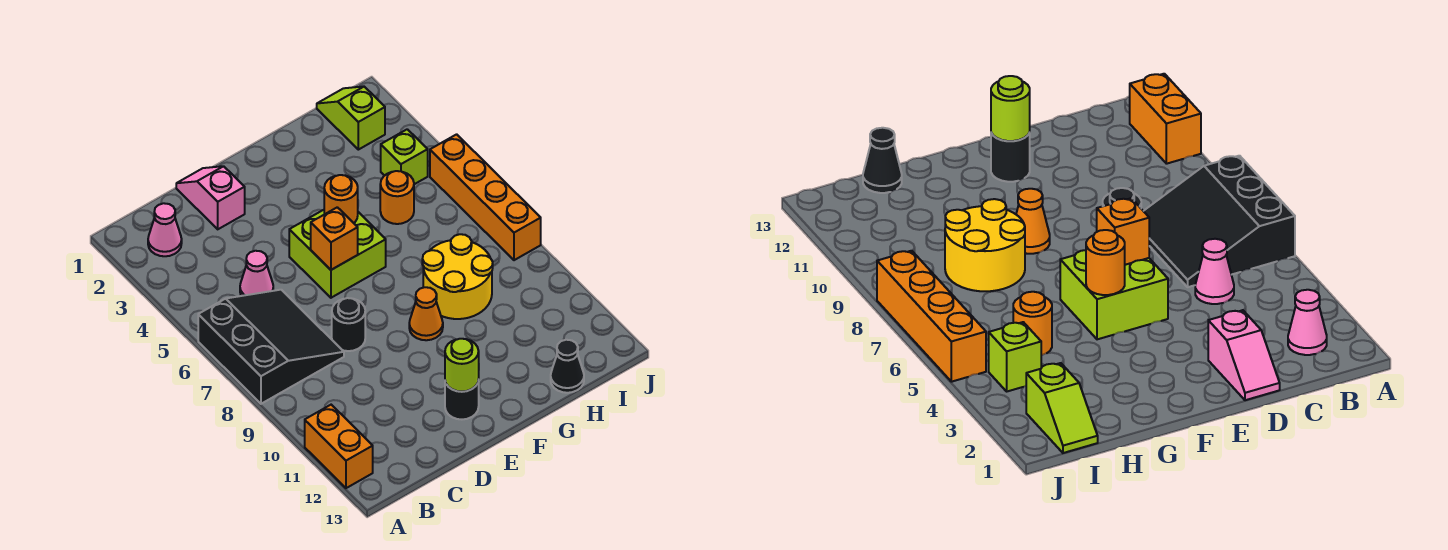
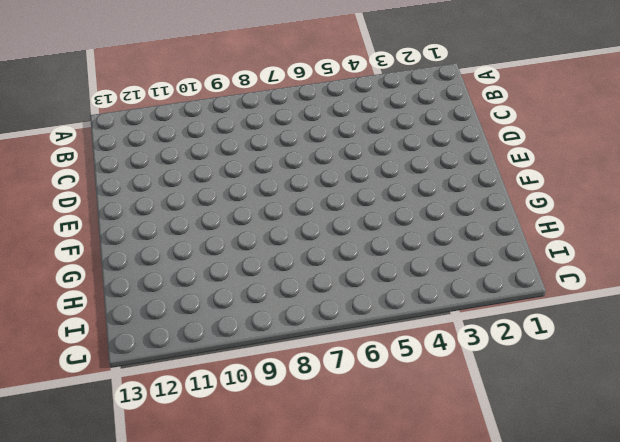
none -> black 3x3 slope [198,290,344,404]
none -> orange 1x2 brick [305,405,373,488]
none -> pink 1x1 cone [148,203,182,256]

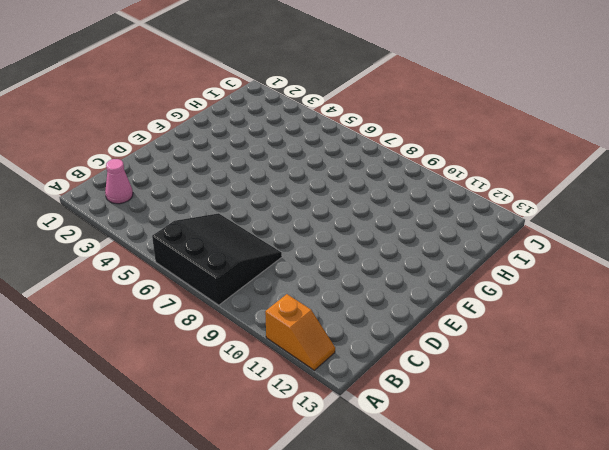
orange 1x2 slope [265,294,335,370] -> orange 1x2 brick [305,405,373,488]
none -> pink 1x1 cone [240,251,273,296]
none -> pink 1x2 slope [176,166,245,229]
none -> black 1x1 round brick [332,298,365,351]

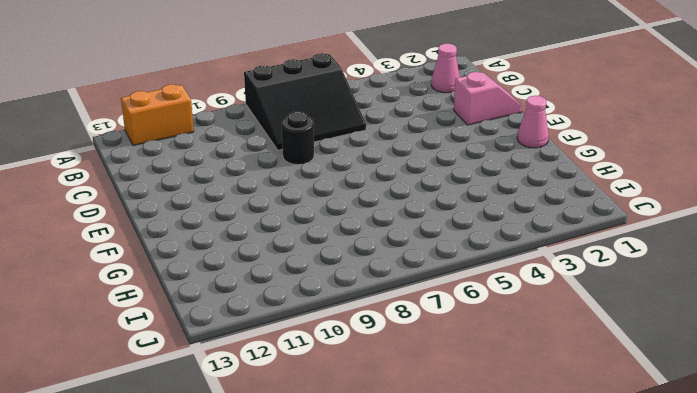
pink 1x1 cone [517,96,549,148] -> pink 1x1 cone moved to [240,251,273,296]
none -> lime 2x2 brick [289,210,386,298]
none -> black 1x1 round brick [445,380,479,419]
none -> orange 1x1 cone [409,287,443,340]

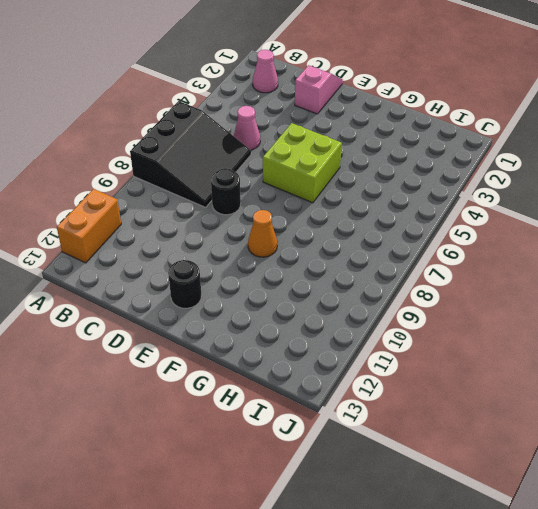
none -> yellow 2x2 round brick [422,234,493,319]
none -> orange 1x1 round brick [380,171,414,224]
none -> black 1x1 cone [551,340,584,393]

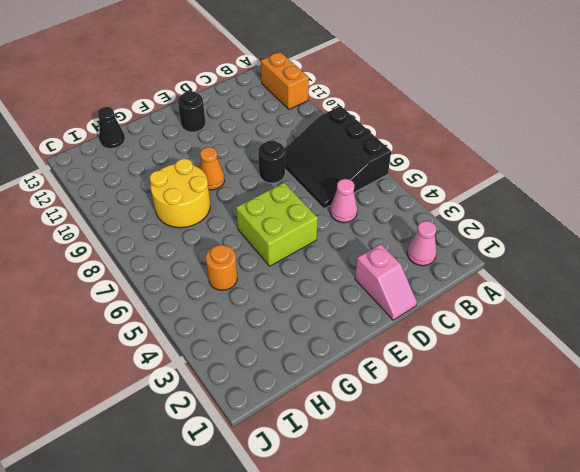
none -> lime 1x2 slope [317,86,385,150]
none -> lime 1x1 brick [381,129,428,184]
none -> orange 1x4 brick [430,134,541,260]

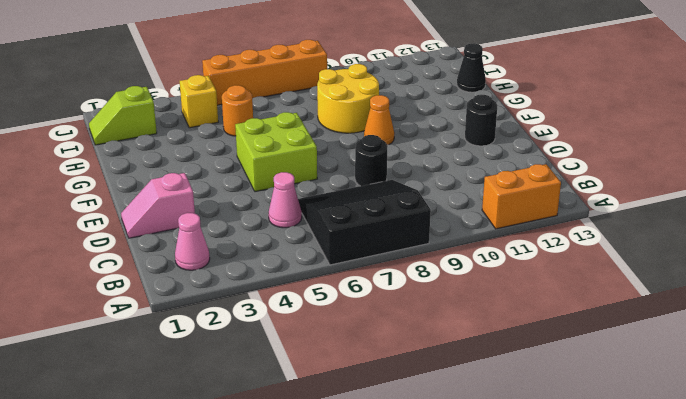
yellow 1x1 brick [180,75,218,128] -> lime 1x1 brick [381,129,428,184]
none -> orange 1x1 brick [311,207,358,270]
none -> lime 1x1 round brick [445,339,479,392]
none -> orange 1x1 round brick [324,175,358,223]

